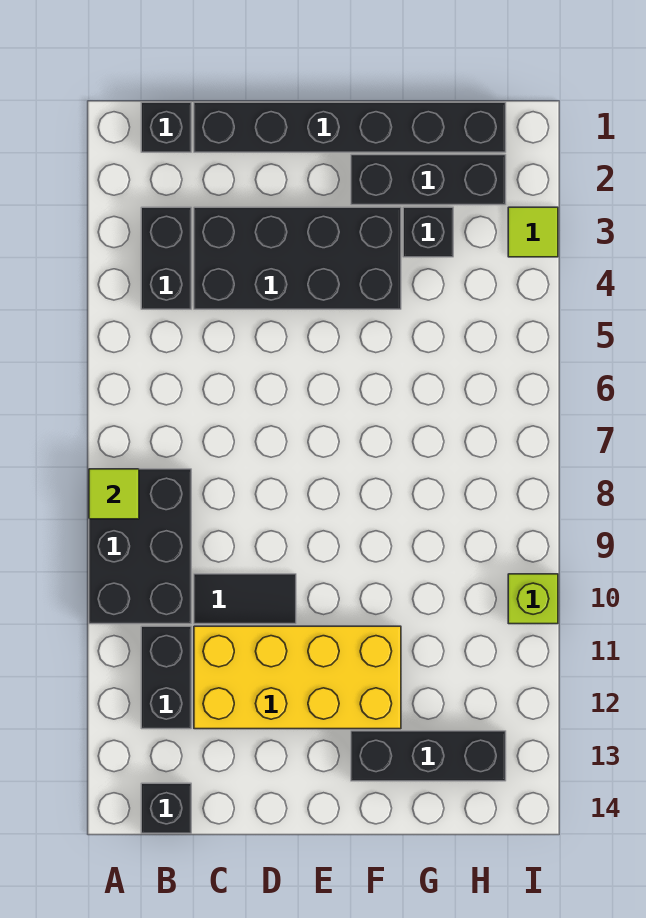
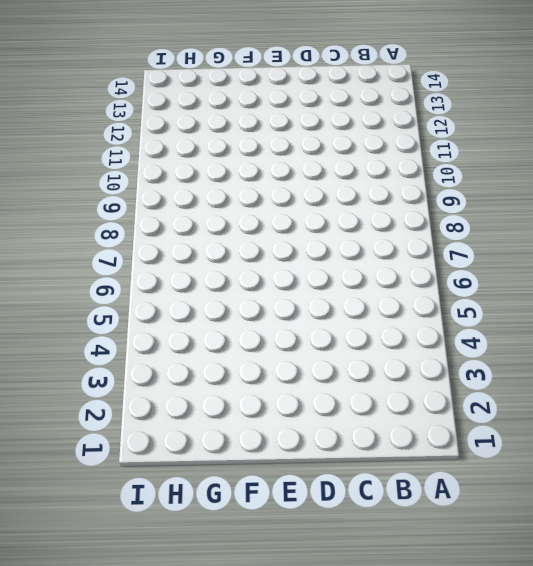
none -> black 2x3 brick [89,469,191,624]
none -> black 1x1 brick [141,102,191,152]
none -> black 1x2 brick [141,207,191,309]

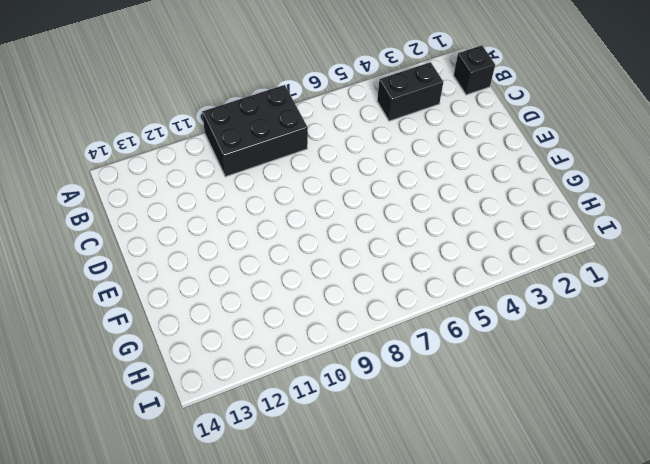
none -> black 1x2 brick [141,626,191,729]
none -> black 1x1 brick [141,783,191,833]
none -> black 1x6 brick [194,102,506,152]

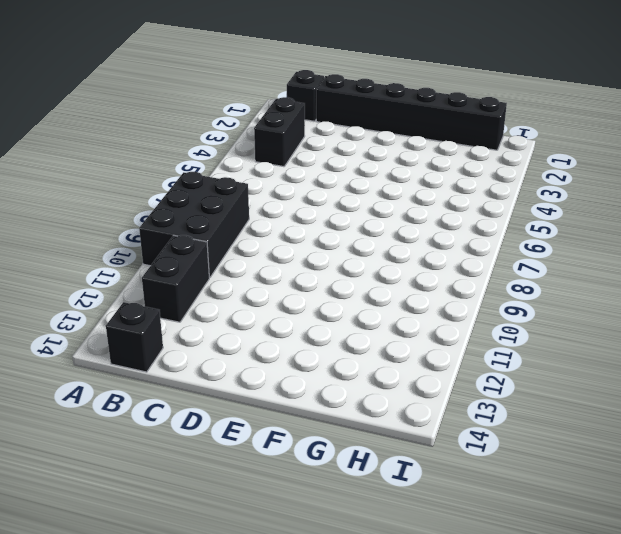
none -> black 2x4 brick [194,207,401,309]
none -> black 1x2 tile [194,574,296,624]
none -> yellow 2x4 brick [194,626,401,729]

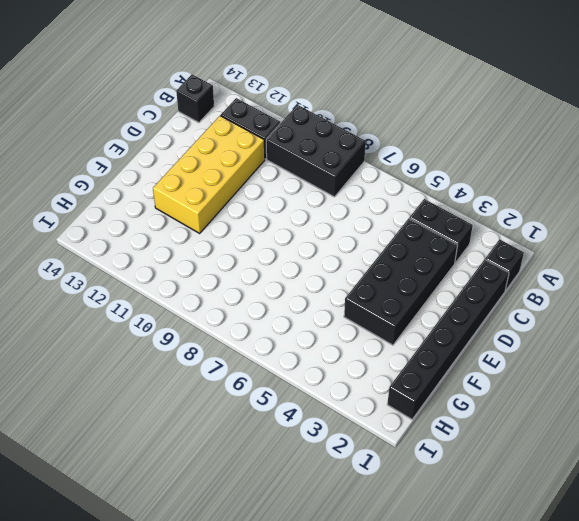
none -> black 1x2 tile [194,574,296,624]
none -> black 1x3 brick [351,155,506,205]
none -> black 1x3 brick [351,731,506,781]

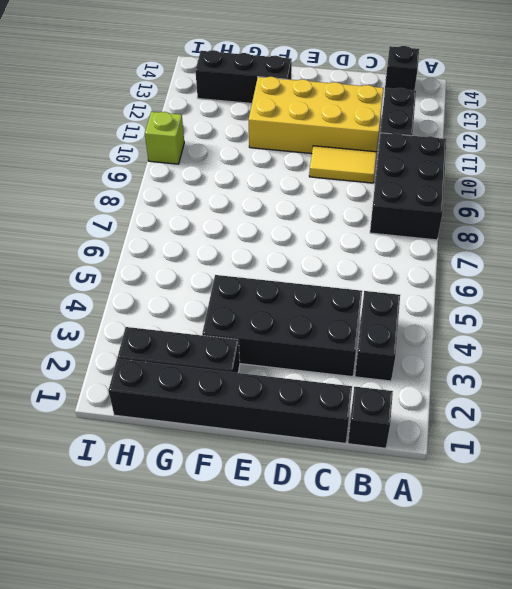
yellow 1x2 tile [309,146,377,183] -> black 1x2 tile [194,574,296,624]
none -> black 1x1 brick [403,207,453,257]
none -> lime 1x1 tile [508,207,558,257]
none -> lime 1x1 tile [89,469,139,519]

